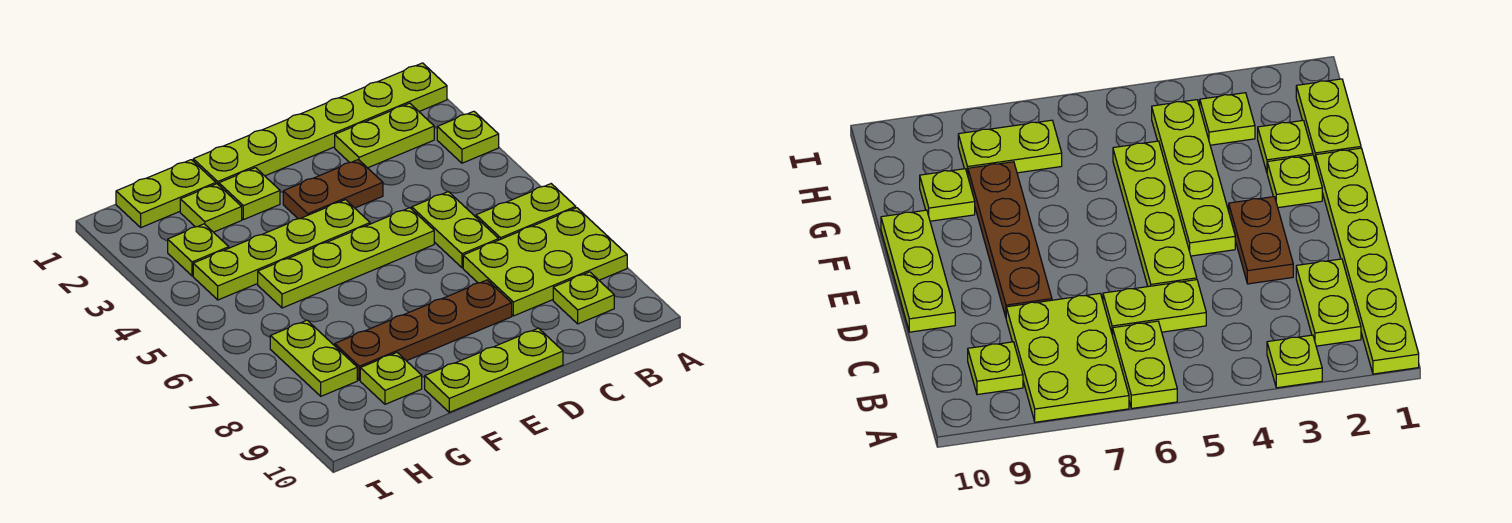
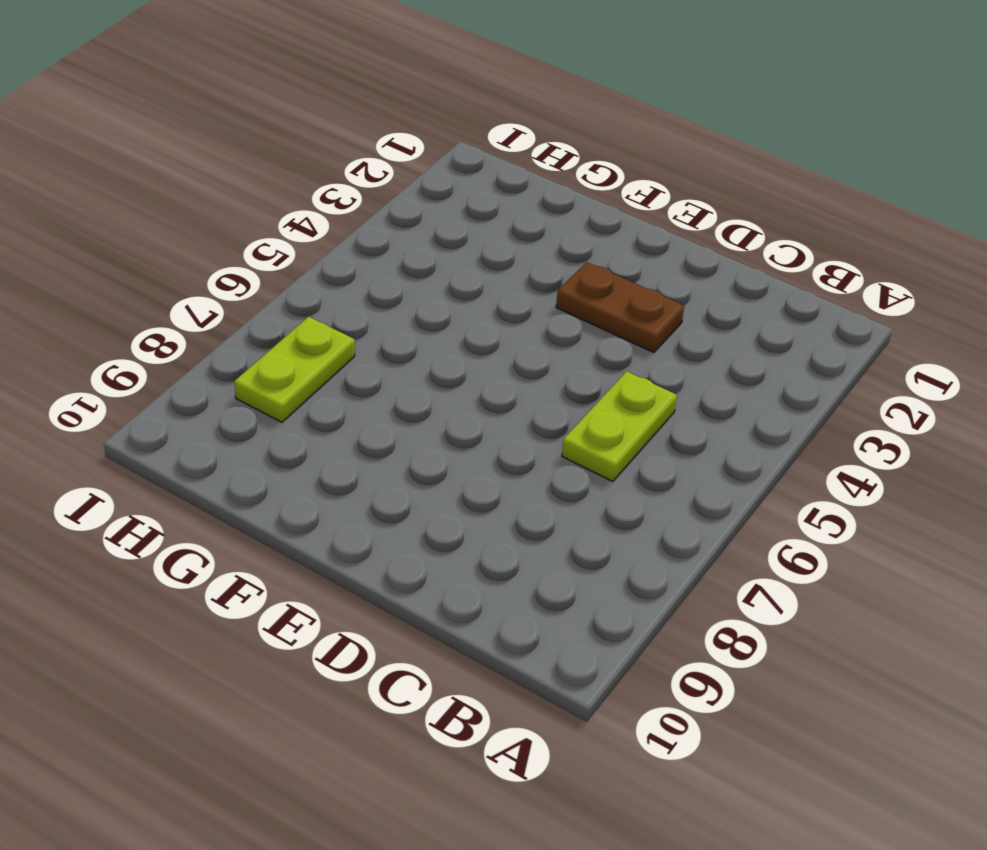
none -> lime 1x6 plate [193,63,447,185]
none -> lime 1x1 plate [437,111,499,163]
none -> lime 1x2 plate [476,184,576,240]

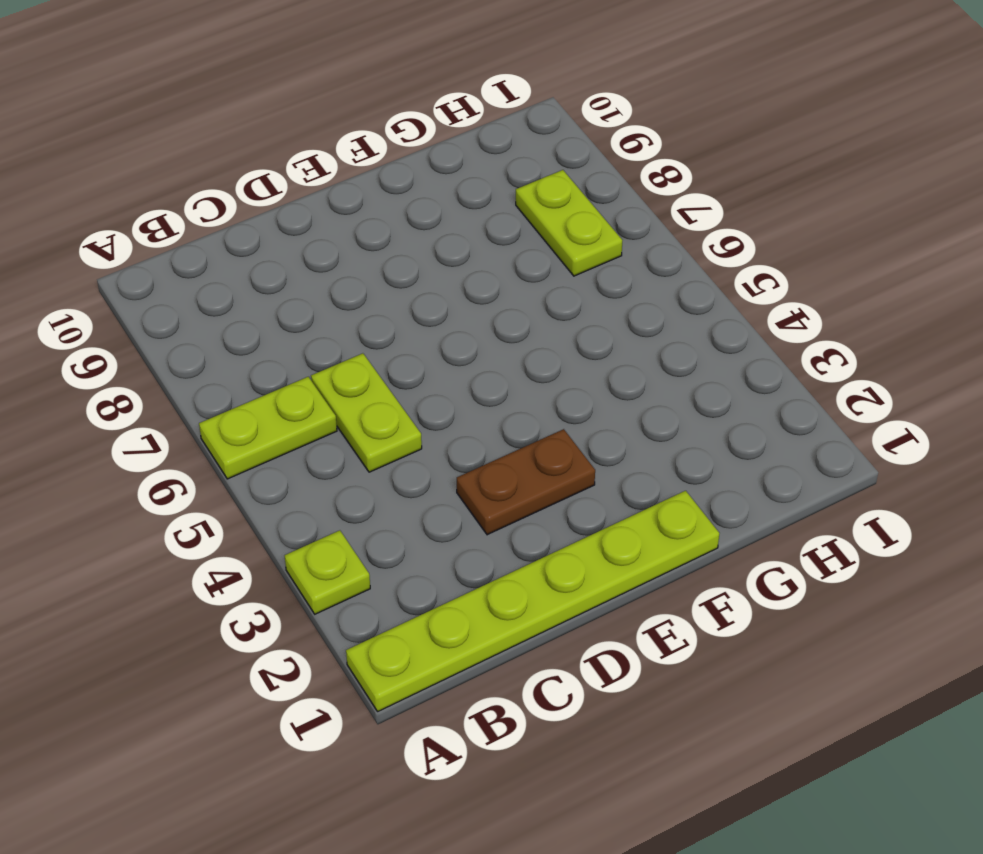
none -> lime 2x3 plate [463,208,627,316]
none -> lime 1x2 plate [335,103,434,168]
none -> lime 1x1 plate [553,272,614,324]

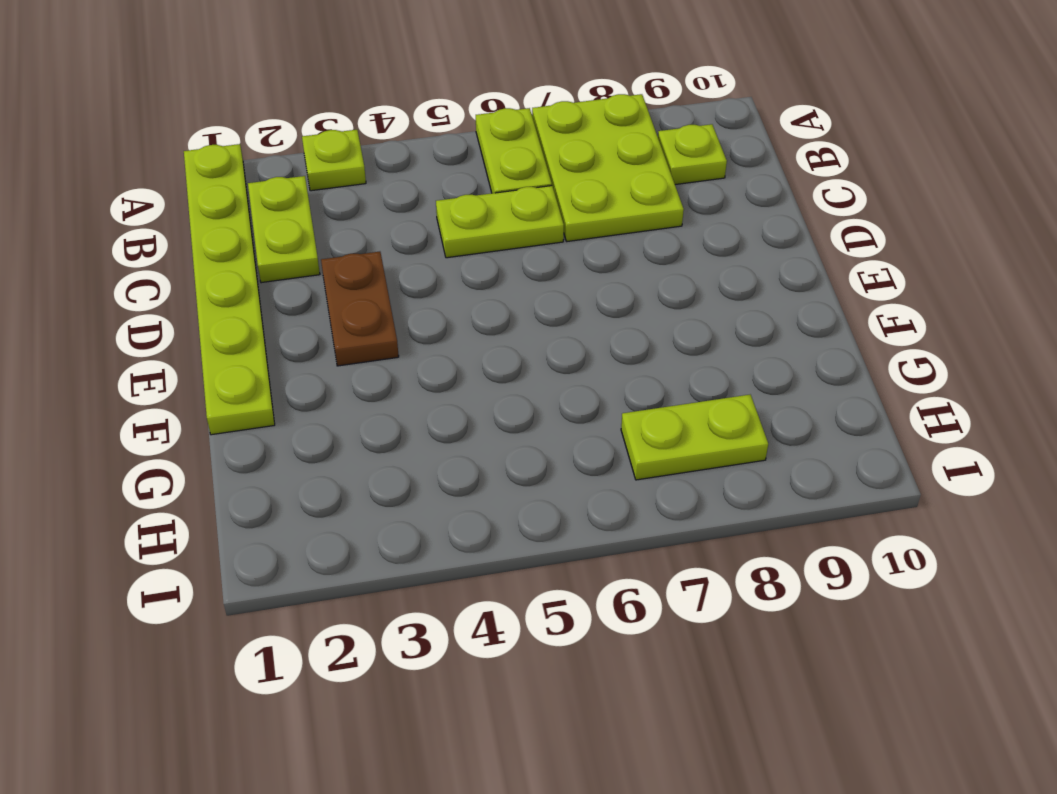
none -> lime 1x4 plate [258,208,434,308]
none -> brown 1x4 plate [335,280,512,380]
none -> lime 1x3 plate [425,328,563,412]

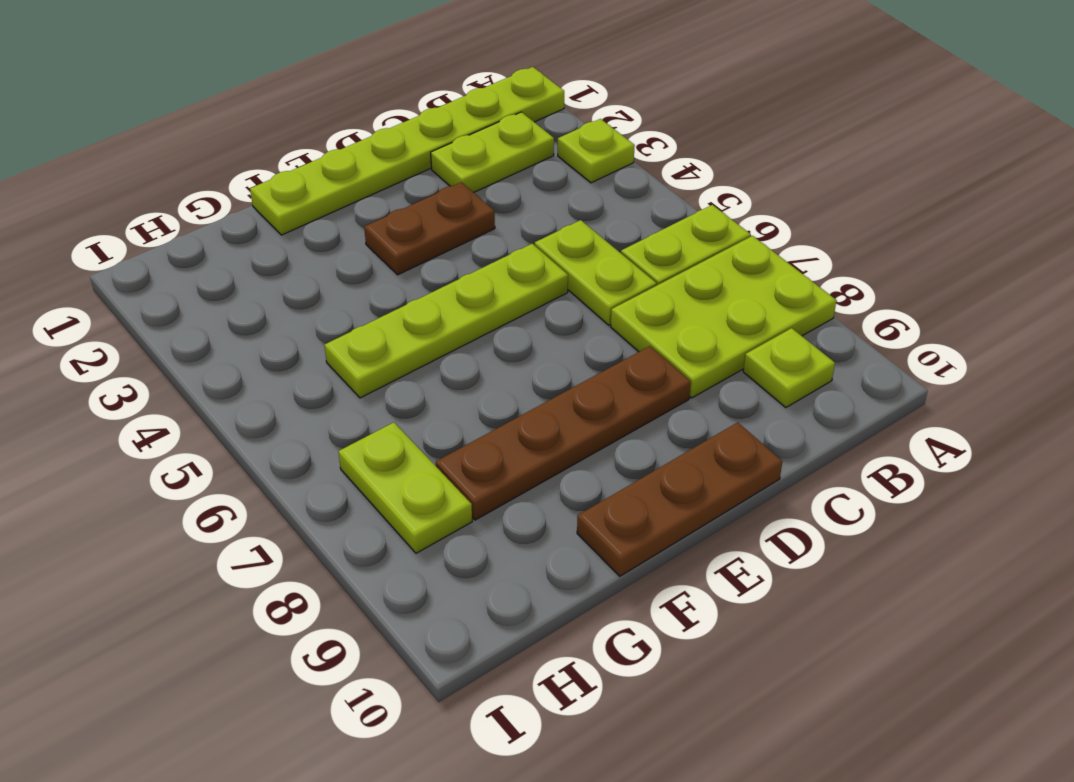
brown 1x3 plate [577,422,782,576] -> lime 1x3 plate [425,328,563,412]
none -> lime 1x4 plate [193,200,370,300]
none -> lime 1x1 plate [219,168,280,220]
none -> lime 1x2 plate [116,160,216,227]

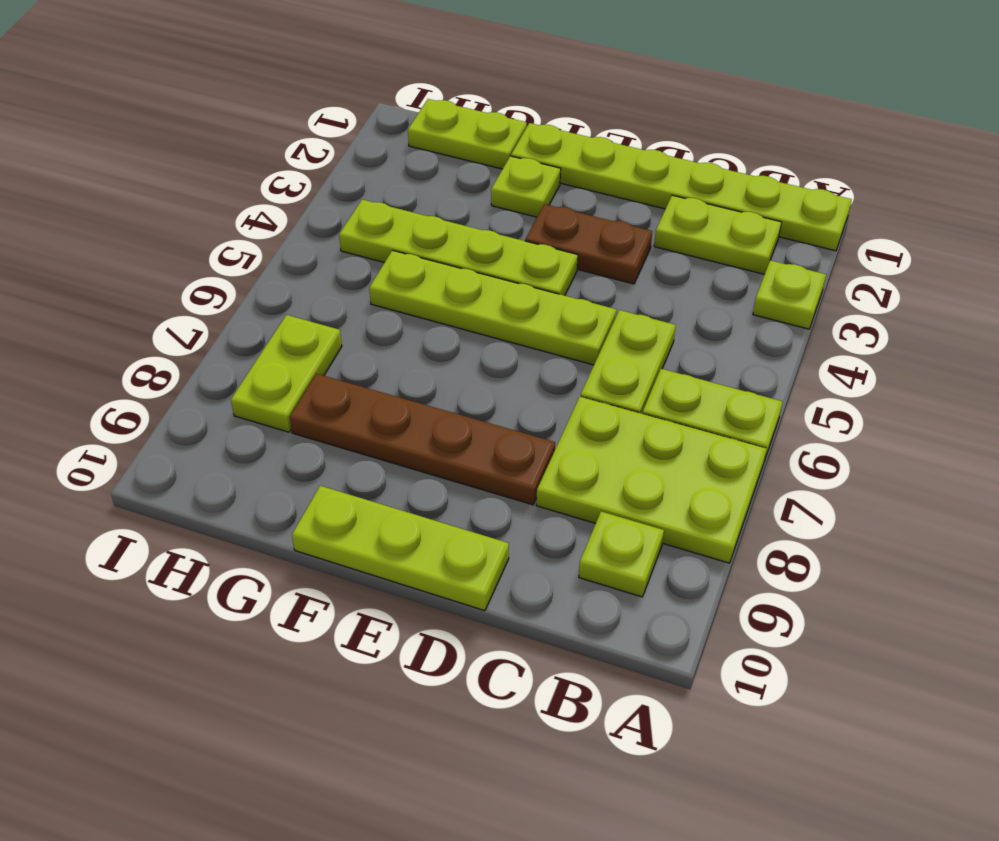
none -> lime 1x1 plate [180,184,242,232]
none -> lime 1x1 plate [360,353,422,404]
none -> lime 1x1 plate [168,224,229,276]

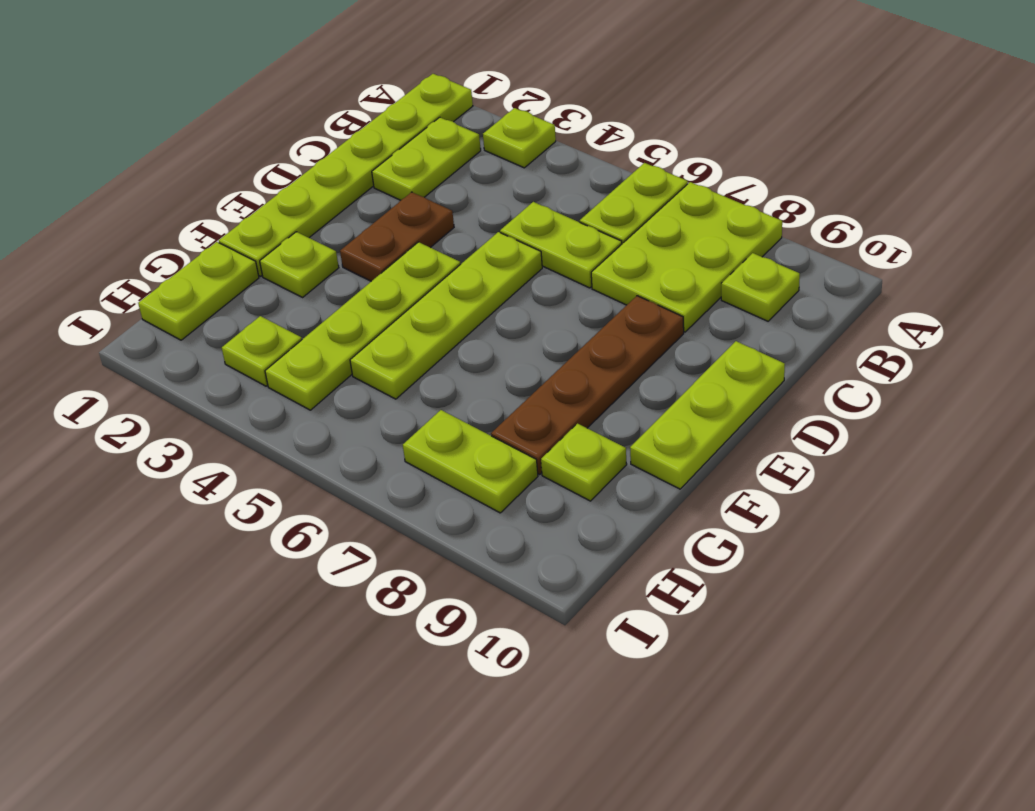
none -> lime 1x1 plate [180,184,242,232]

